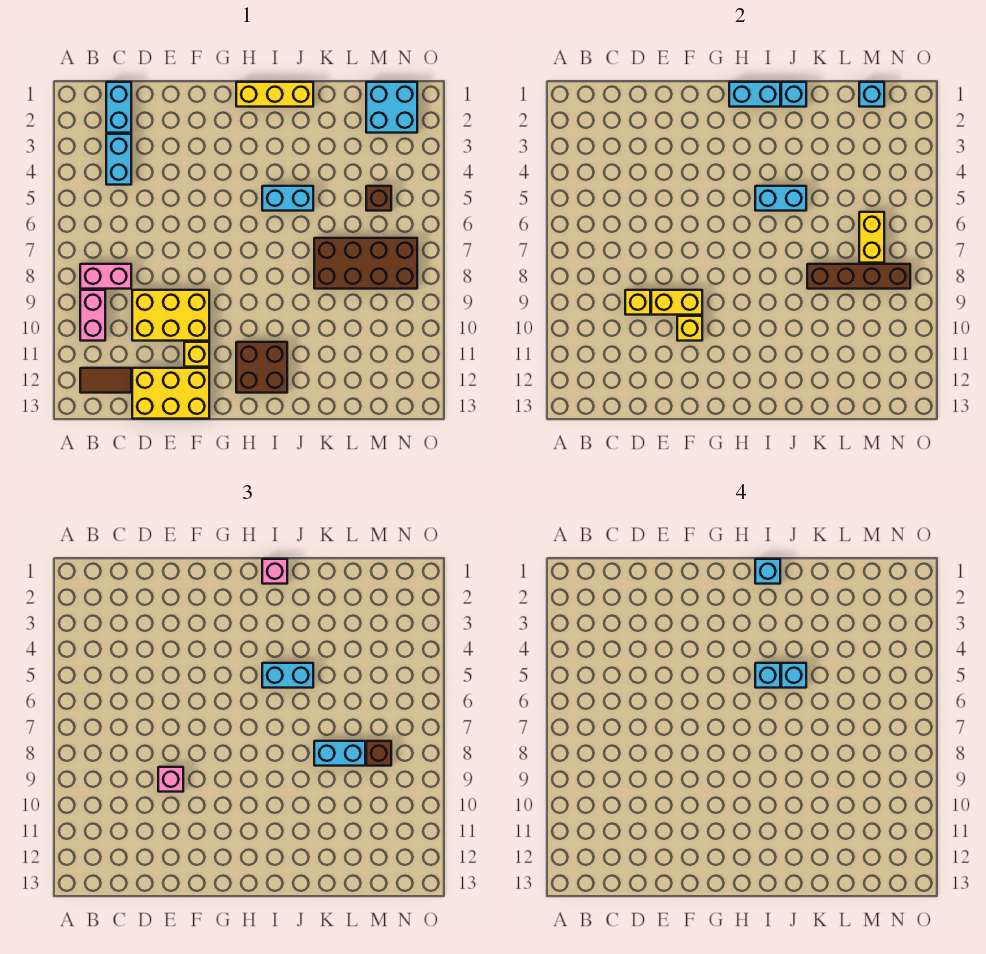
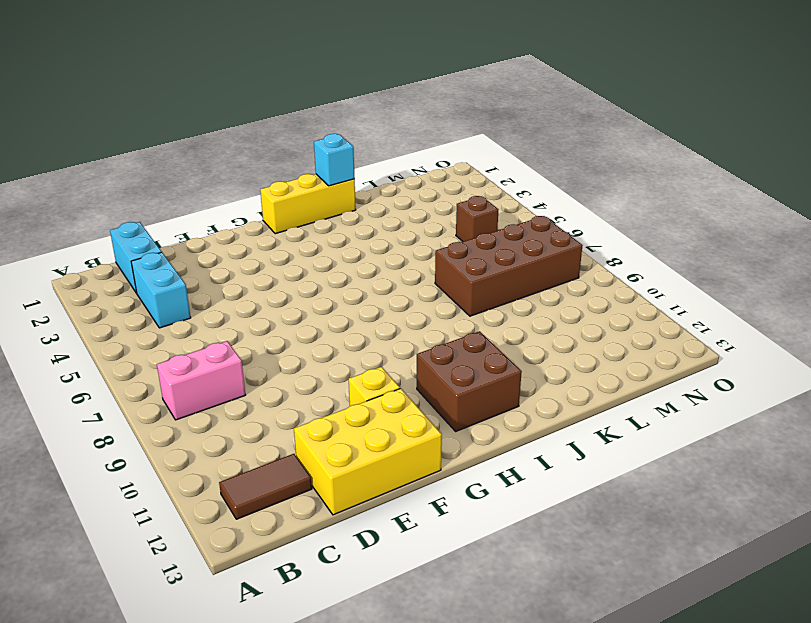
none -> pink 1x2 brick [80,290,105,341]
none -> yellow 2x3 brick [132,290,209,341]
none -> cyan 1x2 brick [262,186,313,211]
none -> cyan 2x2 brick [366,82,417,133]

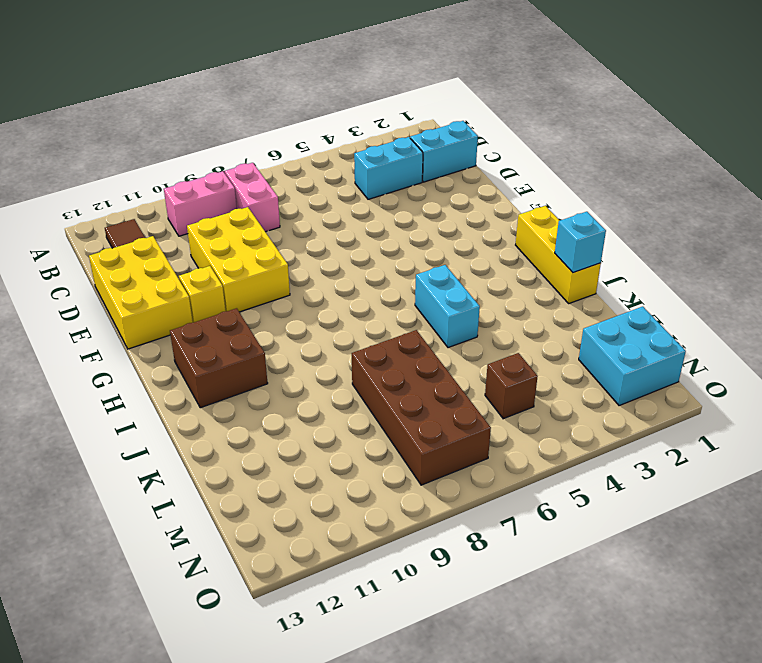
none -> yellow 1x1 brick [625,290,650,315]
none -> yellow 1x2 brick [651,290,702,315]
none -> yellow 1x1 brick [677,316,702,341]
none -> cyan 1x2 brick [729,82,780,107]

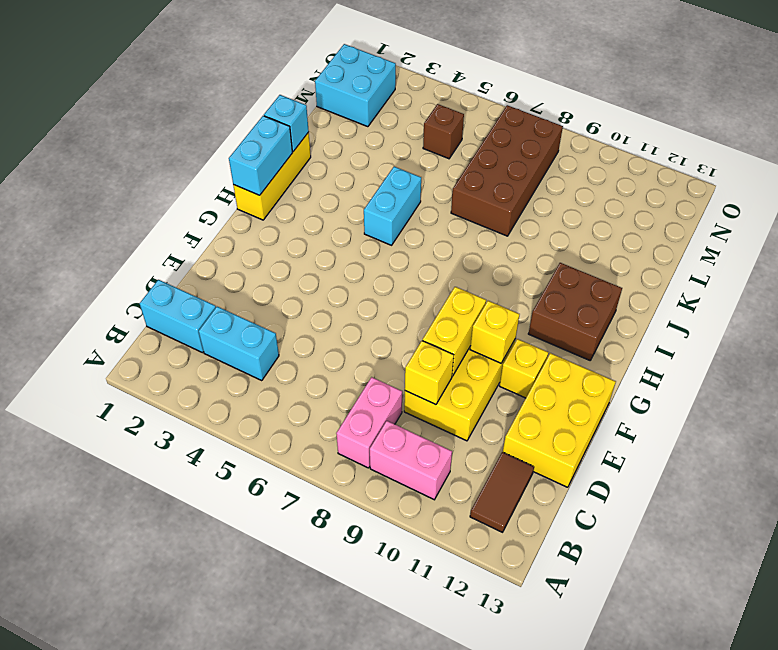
none -> cyan 1x2 brick [755,186,806,211]
none -> brown 1x4 brick [807,264,910,289]
none -> cyan 1x1 brick [859,82,884,107]
none -> yellow 1x2 brick [859,212,884,263]

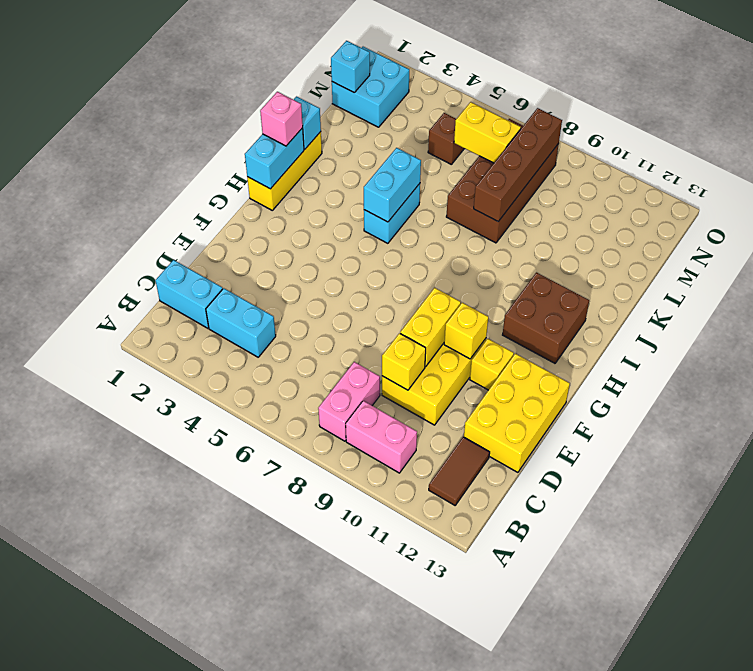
none -> pink 1x1 brick [158,767,183,792]
none -> cyan 1x2 brick [262,663,313,688]
none -> cyan 1x2 brick [314,741,365,766]
none -> brown 1x1 brick [366,741,391,766]

